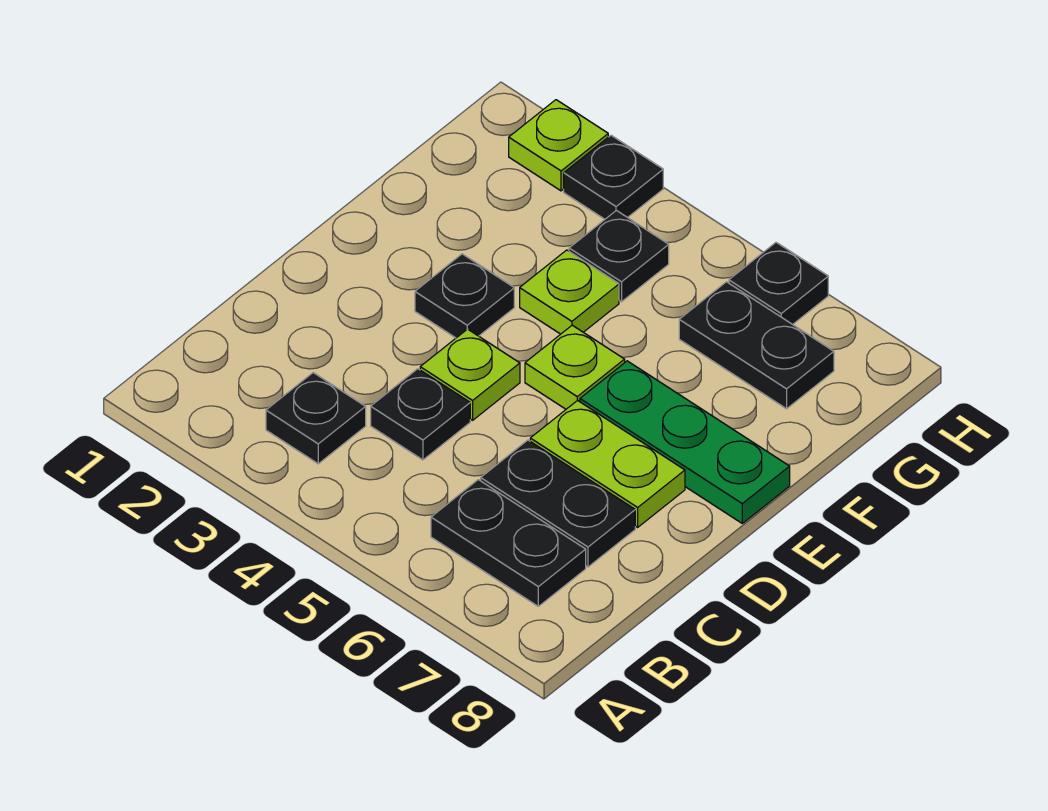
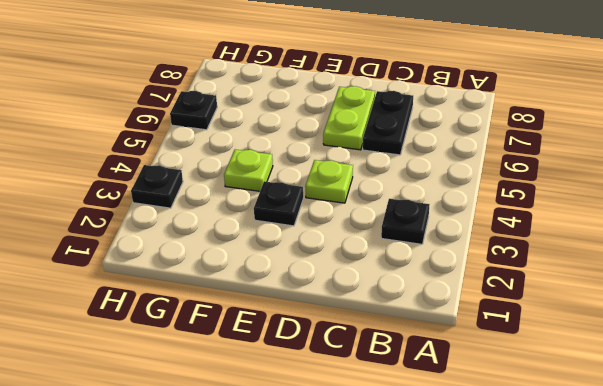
none -> black 1x2 plate [431,480,586,606]
none -> black 1x1 plate [371,369,470,460]
none -> lime 1x1 plate [525,325,625,409]

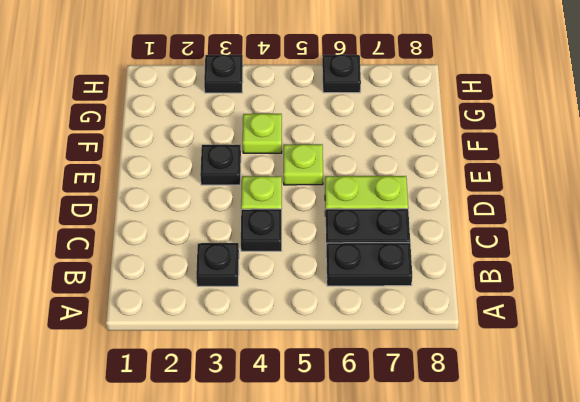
none -> green 1x3 plate [580,361,790,523]
none -> black 1x1 plate [569,211,669,302]
none -> black 1x2 plate [679,282,834,409]

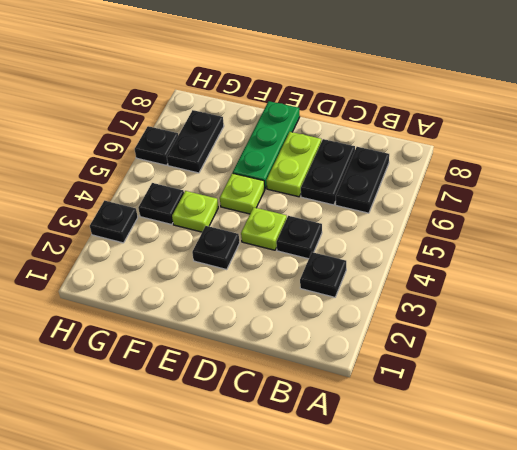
none -> lime 1x1 plate [509,100,608,191]

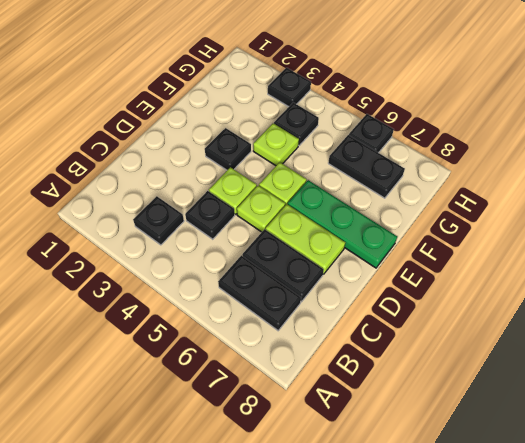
lime 1x1 plate [237,186,285,232] -> lime 1x1 plate moved to [509,100,608,191]

